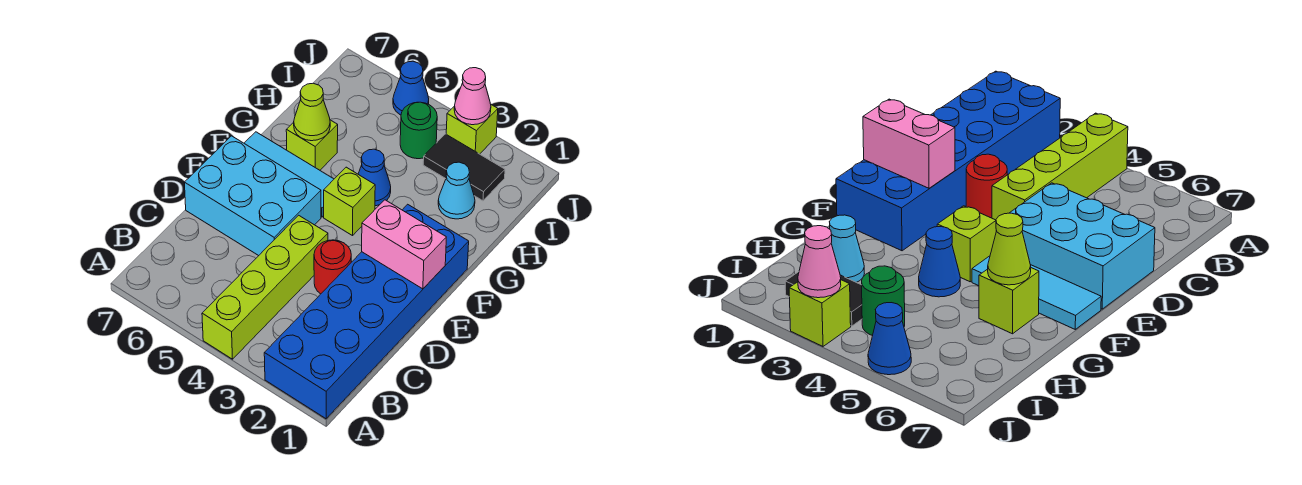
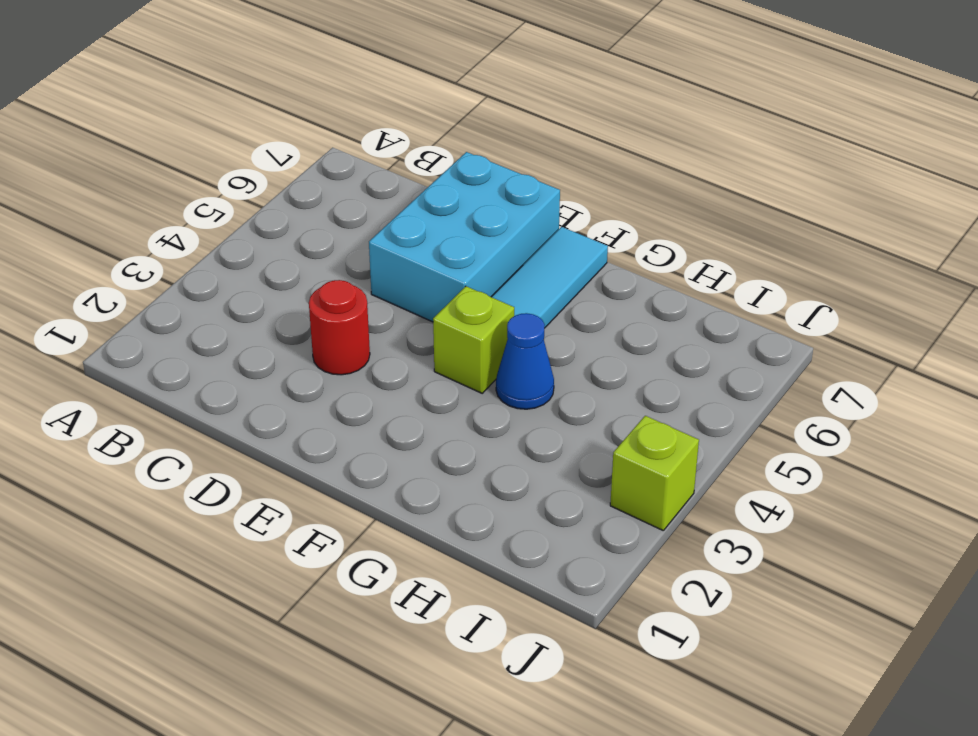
none -> blue 2x6 brick [264,204,469,419]
none -> lime 1x4 brick [202,215,328,359]
none -> lime 1x1 brick [286,120,338,170]

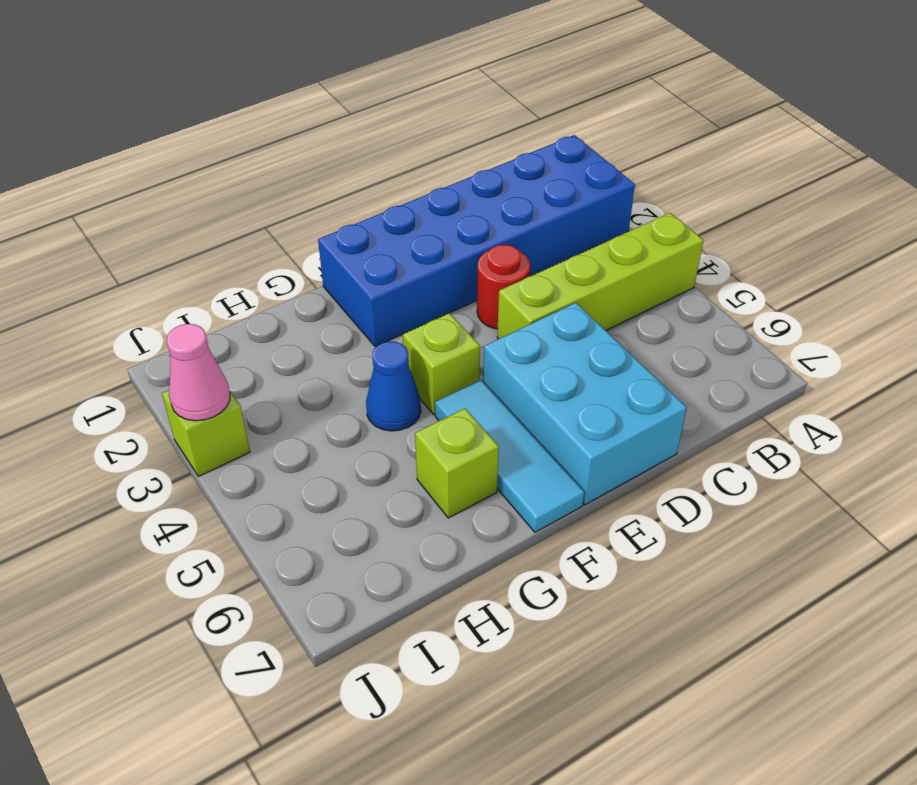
none -> cyan 1x1 cone [438,162,475,219]
none -> black 1x2 tile [423,134,505,201]
none -> green 1x1 round brick [400,102,437,159]

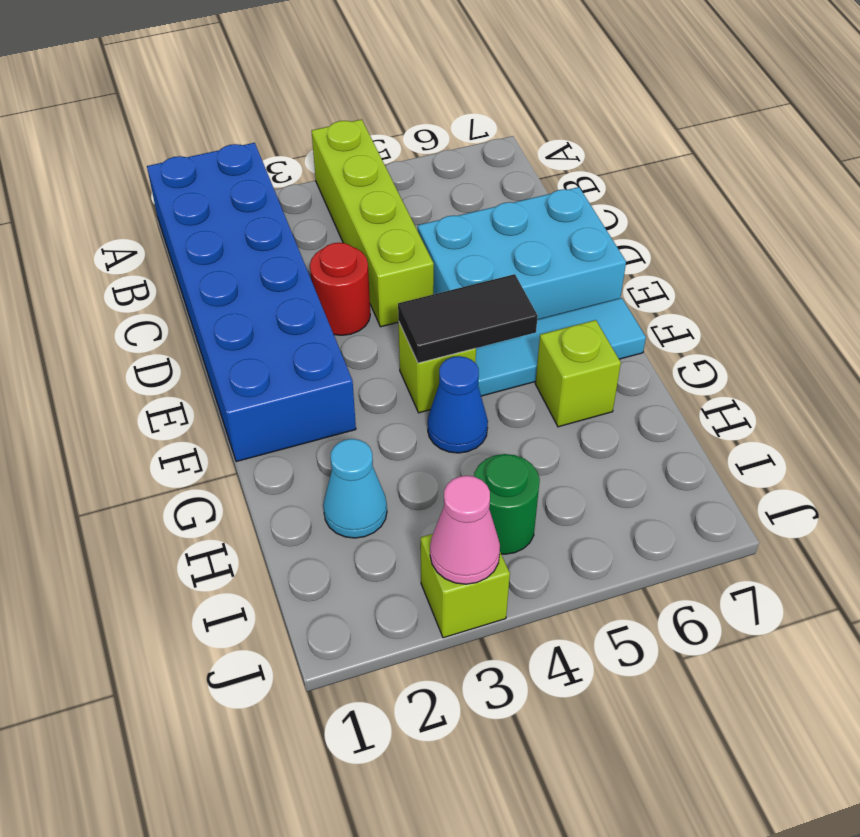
black 1x2 tile [398,274,538,363] -> black 1x2 tile moved to [423,134,505,201]
none -> blue 1x1 cone [393,61,429,115]
none -> pink 1x2 brick [362,200,446,289]
none -> lime 1x1 cone [294,83,330,141]

